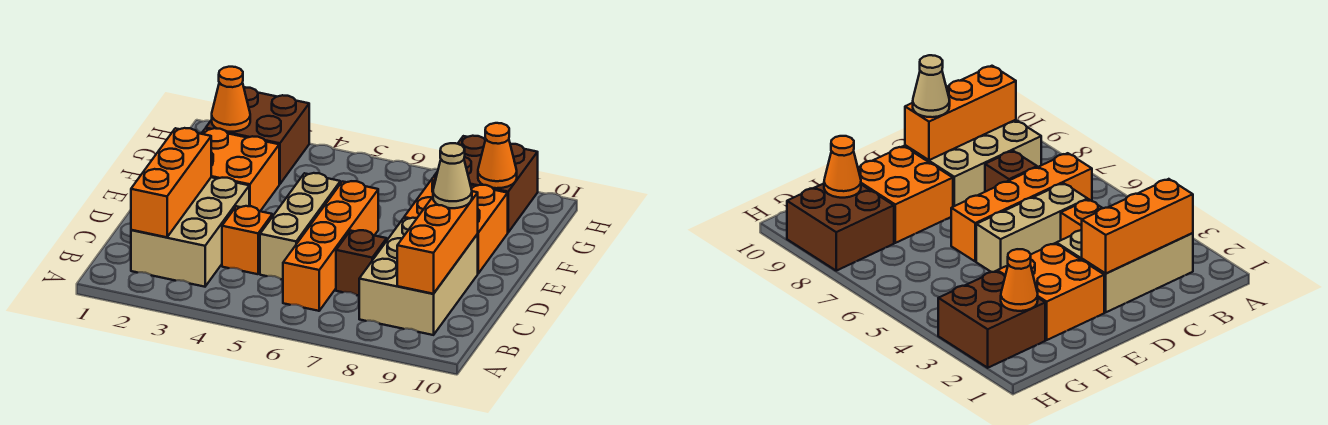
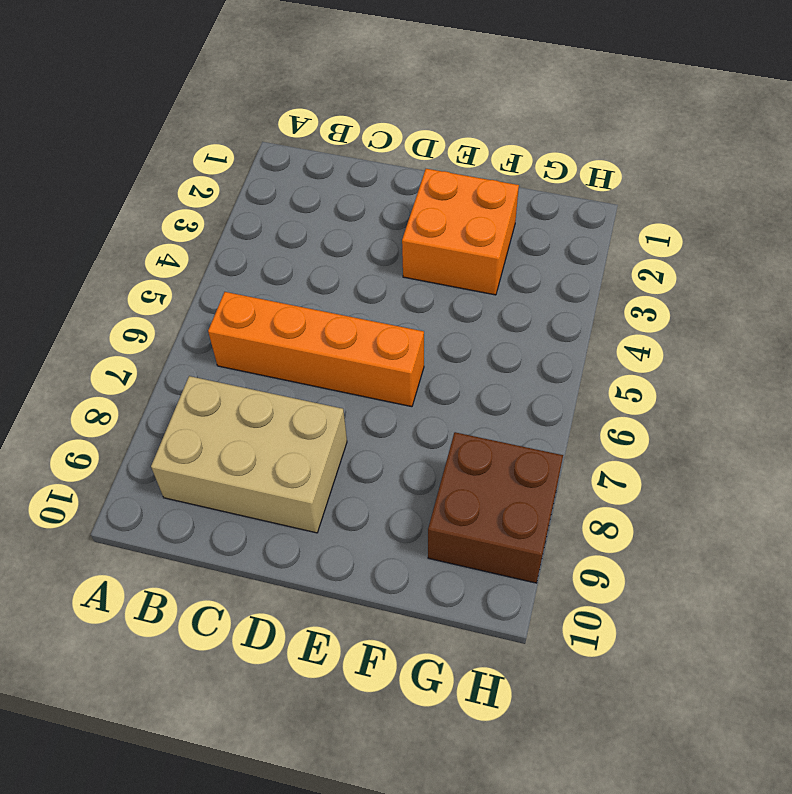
none -> tan 2x3 brick [131,177,249,287]
none -> orange 1x1 brick [222,206,272,274]
none -> tan 1x3 brick [260,173,340,280]

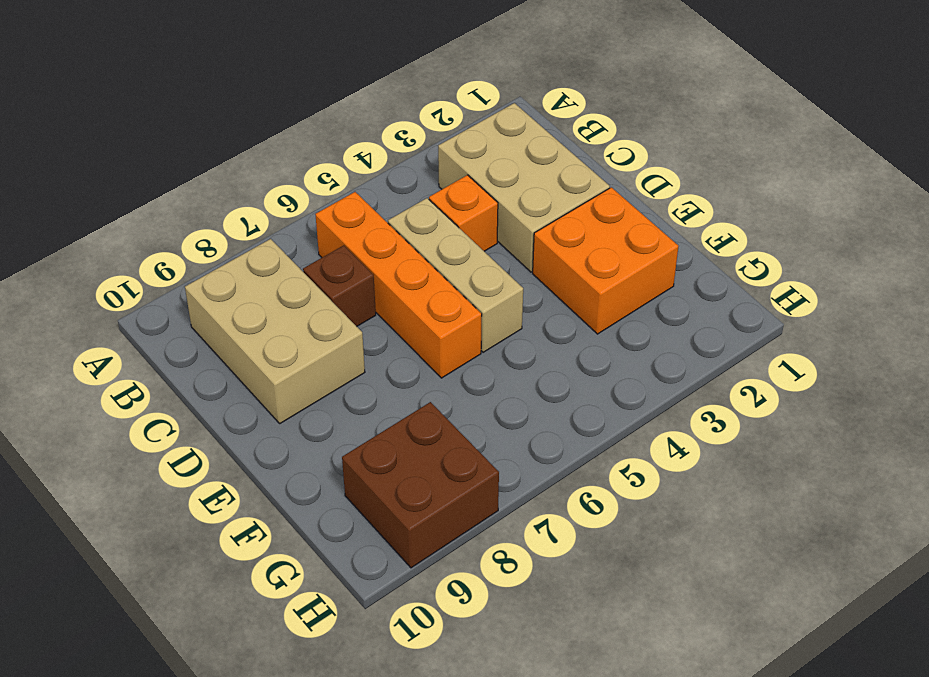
none -> orange 2x2 brick [404,177,508,273]
none -> brown 2x2 brick [206,87,309,184]
none -> orange 1x3 brick [131,128,211,237]

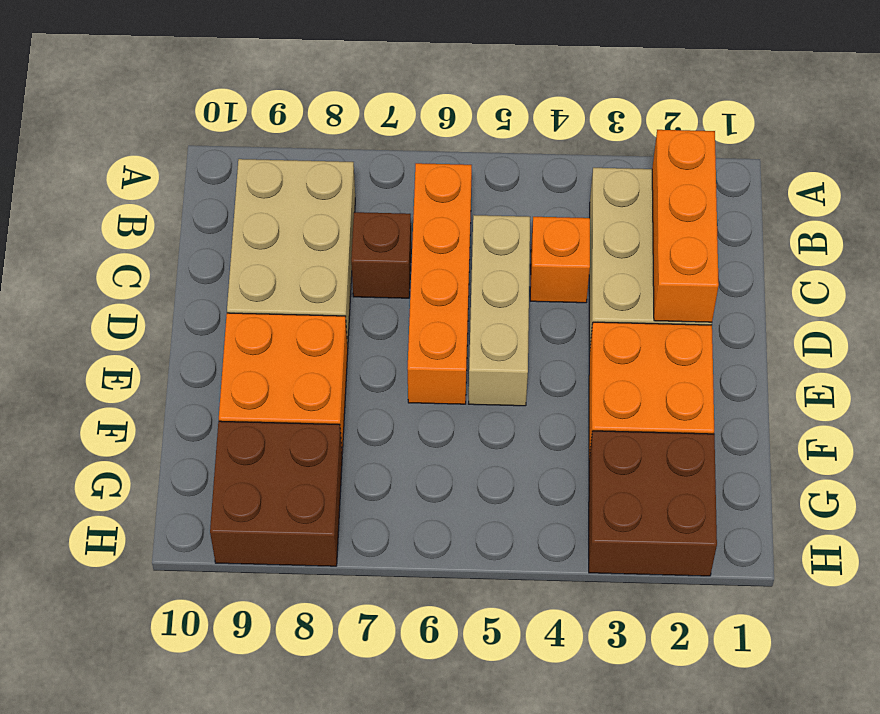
none -> orange 1x3 brick [397,191,478,294]
none -> orange 1x1 cone [212,67,250,132]
none -> orange 1x1 cone [478,123,517,188]

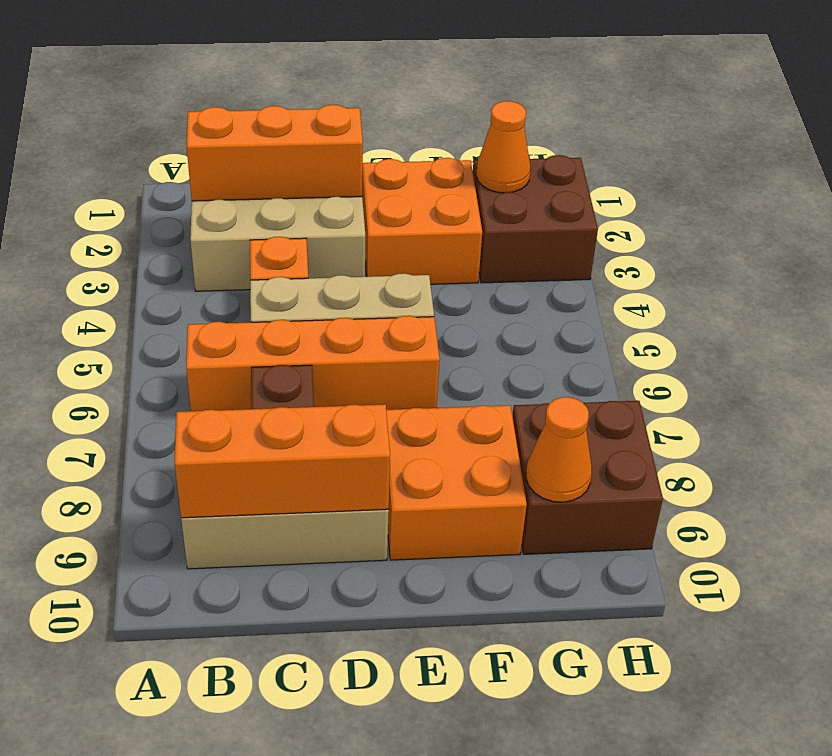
none -> tan 1x1 cone [433,143,472,208]

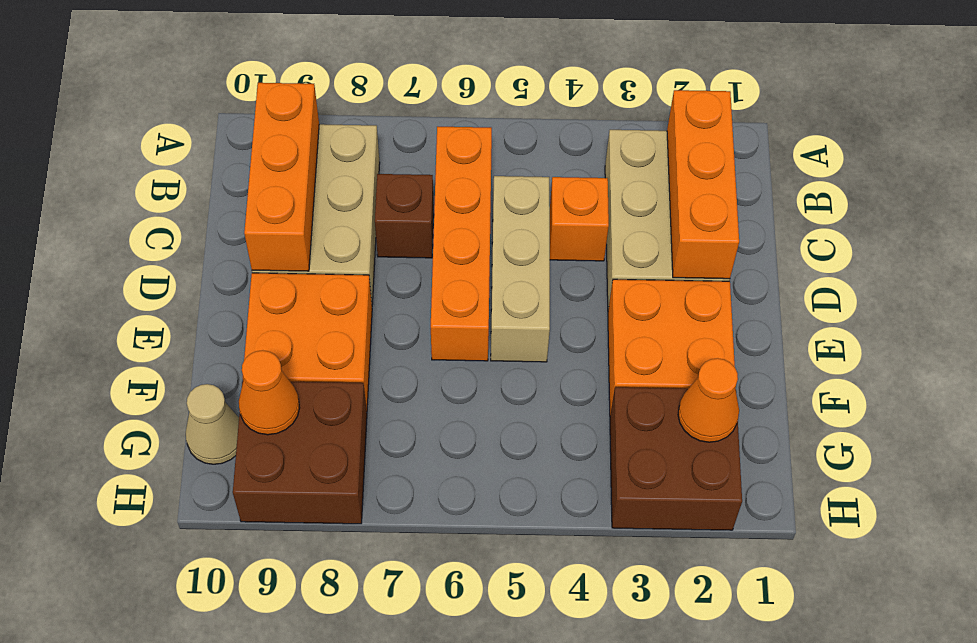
tan 1x1 cone [186,384,239,464] -> tan 1x1 cone moved to [433,143,472,208]

